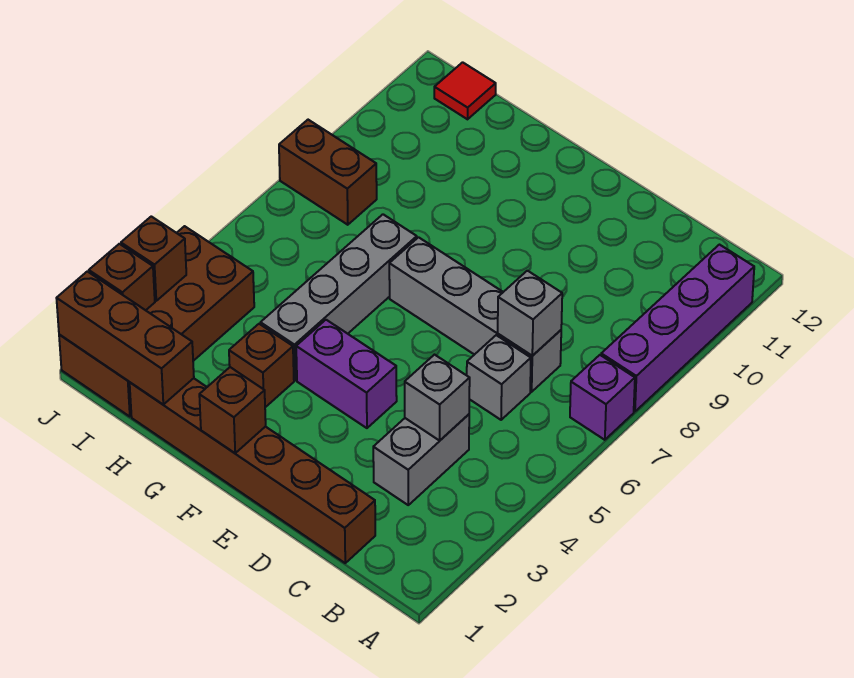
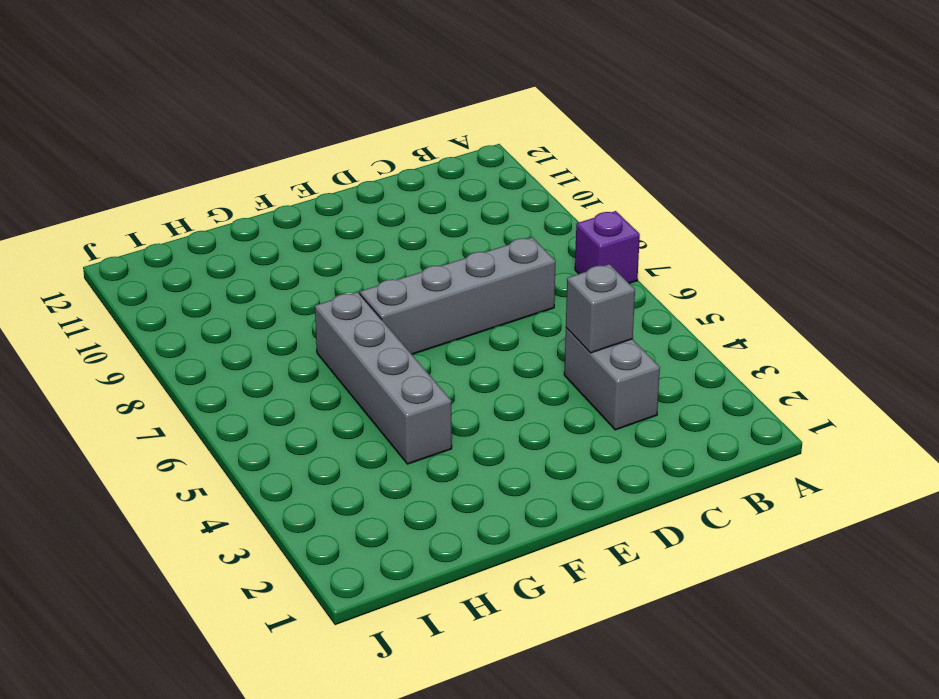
none -> purple 1x4 brick [601,245,754,412]
none -> brown 1x6 brick [130,378,375,563]
none -> grey 1x1 brick [467,335,531,420]

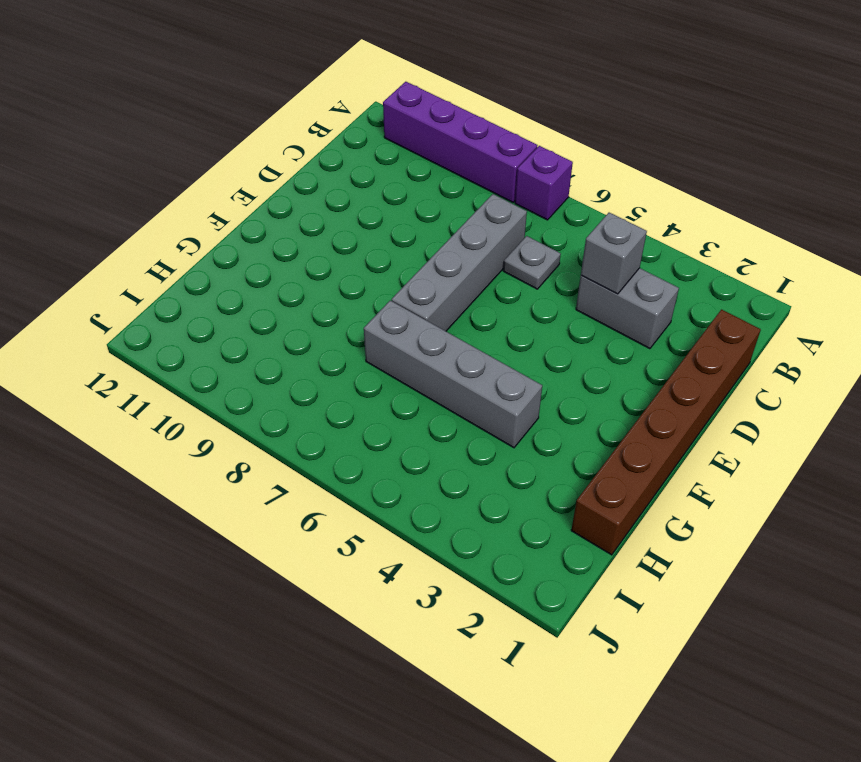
grey 1x1 plate [503,236,561,289] -> grey 1x1 brick [467,335,531,420]
none -> purple 1x2 brick [296,320,397,428]
none -> brown 1x1 brick [229,324,294,407]
none -> brown 2x4 brick [59,226,254,417]

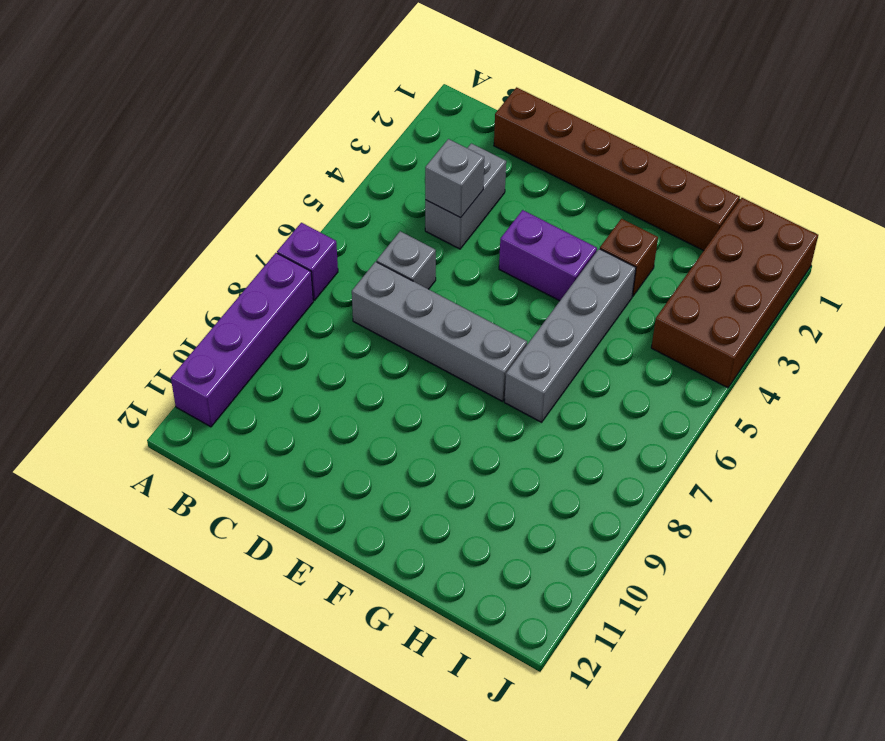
none -> brown 1x2 brick [279,120,377,225]
none -> red 1x1 tile [434,62,496,119]
none -> grey 1x1 brick [498,271,562,356]

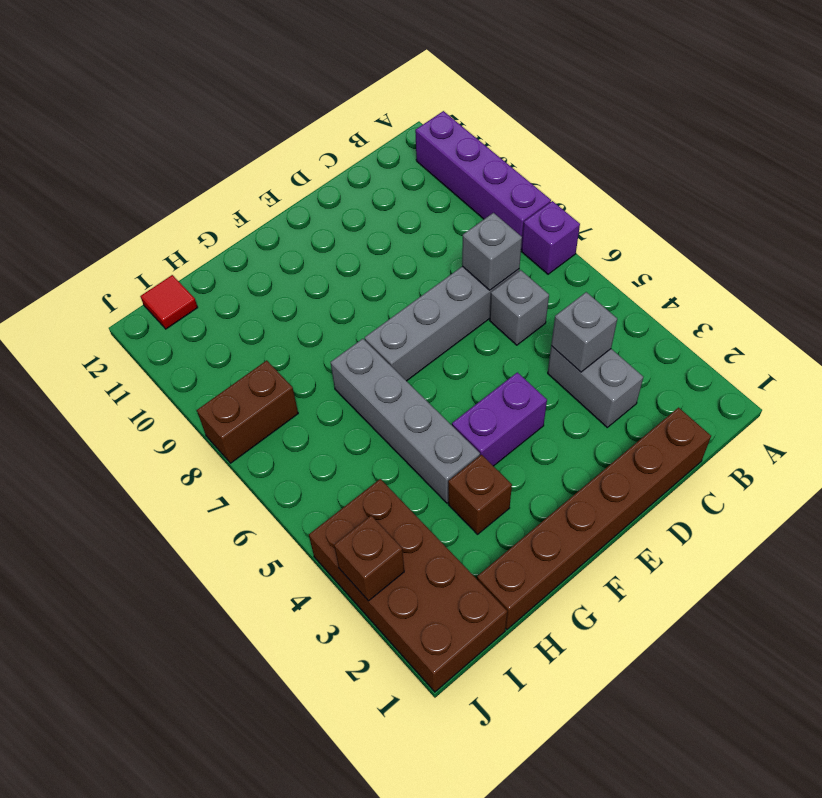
none -> brown 1x1 brick [199,367,266,453]
none -> brown 1x3 brick [56,271,194,404]
none -> brown 1x1 brick [89,244,155,310]

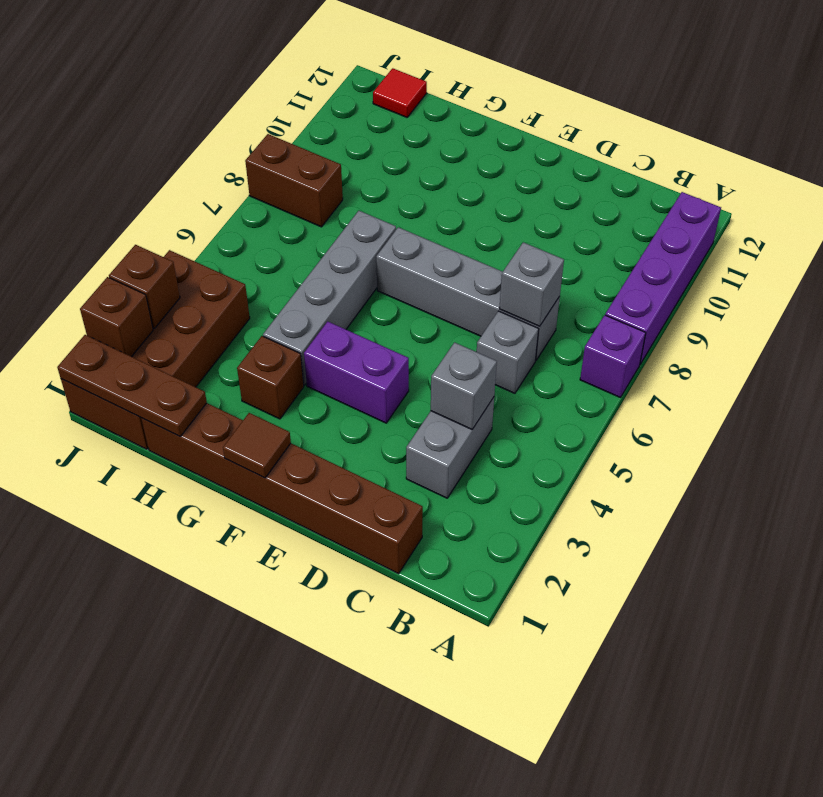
brown 1x1 tile [223,413,291,478] -> brown 1x1 brick [199,367,266,453]
brown 1x3 plate [57,335,207,436] -> brown 1x3 brick [56,271,194,404]

